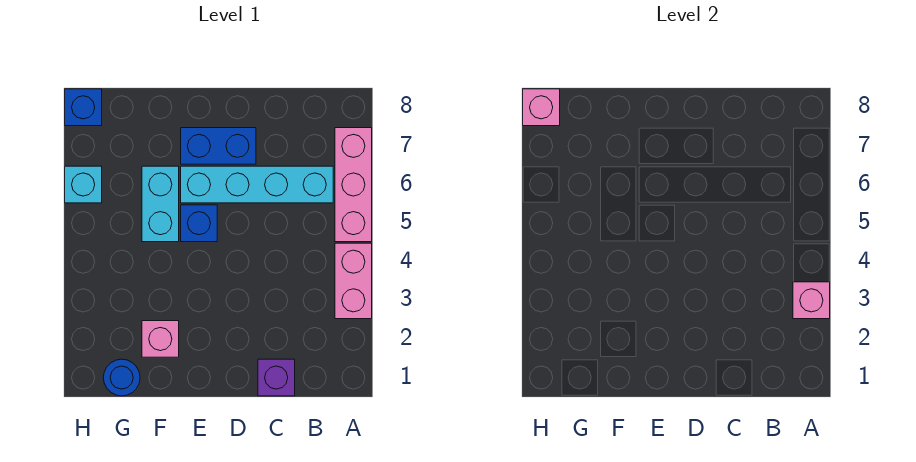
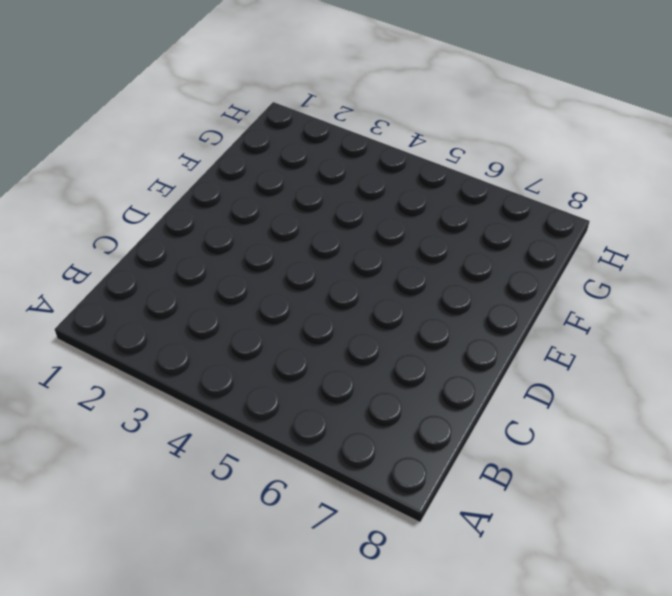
none -> pink 1x2 brick [335,243,372,319]
none -> pink 1x3 brick [335,128,372,242]
none -> cyan 1x4 brick [181,166,333,203]

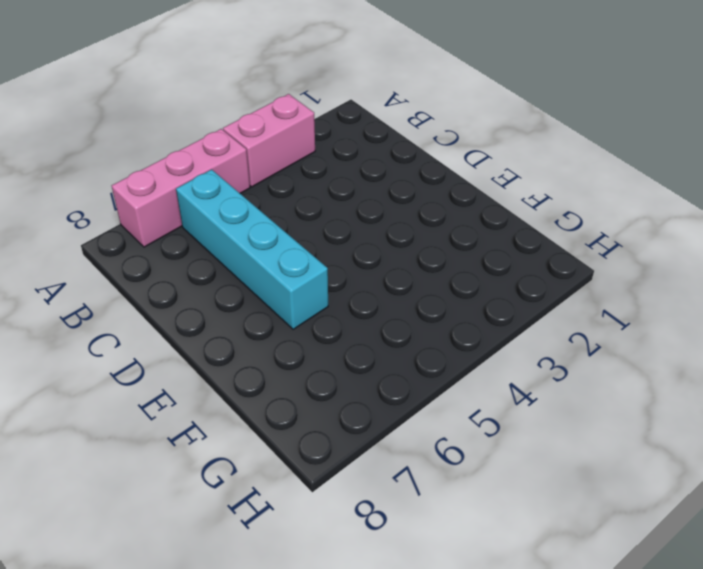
none -> purple 1x1 brick [258,359,295,396]
none -> blue 1x2 brick [181,128,256,164]
none -> blue 1x1 brick [181,205,217,242]

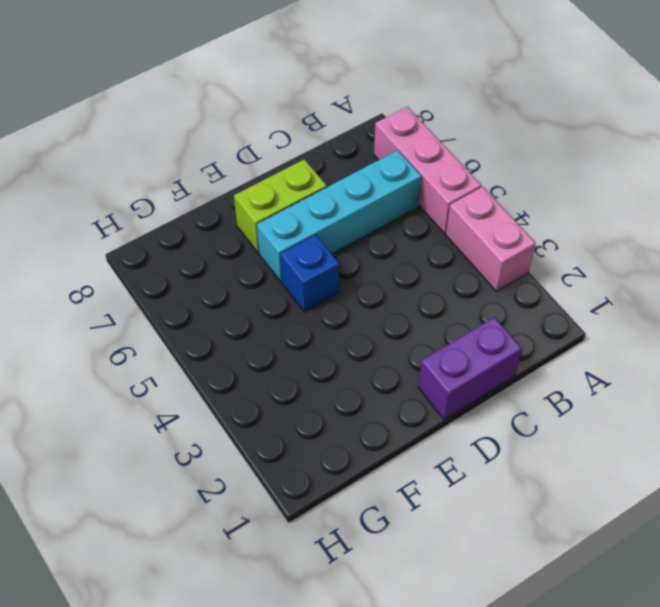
purple 1x2 brick [418,317,522,419] -> purple 1x1 brick [258,359,295,396]
lime 1x2 brick [234,159,327,253] -> blue 1x2 brick [181,128,256,164]
none -> pink 1x1 brick [142,321,179,357]
none -> cyan 1x2 brick [142,166,179,242]
none -> blue 1x1 round brick [103,359,140,396]

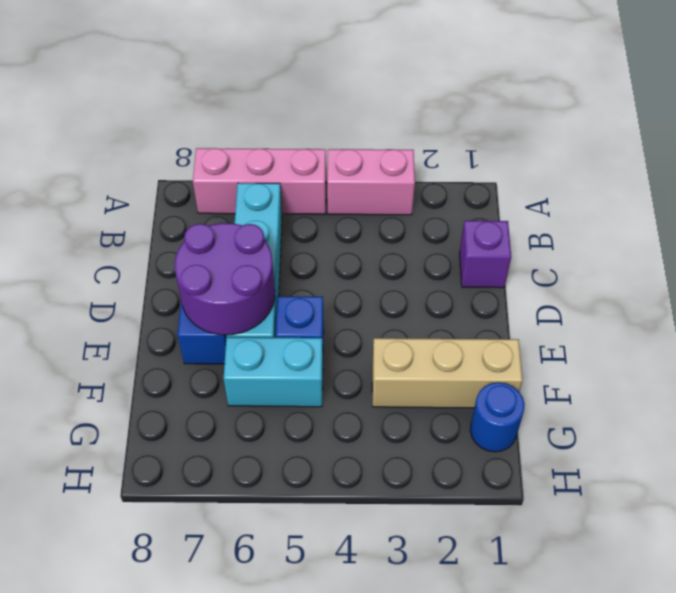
purple 2x2 round brick [175,223,275,335] -> none
tan 1x3 brick [372,338,523,408] -> pink 1x1 brick [142,321,179,357]
none -> cyan 1x1 brick [65,166,102,203]
none -> blue 1x1 brick [65,89,102,126]
none -> pink 1x1 brick [793,282,830,319]

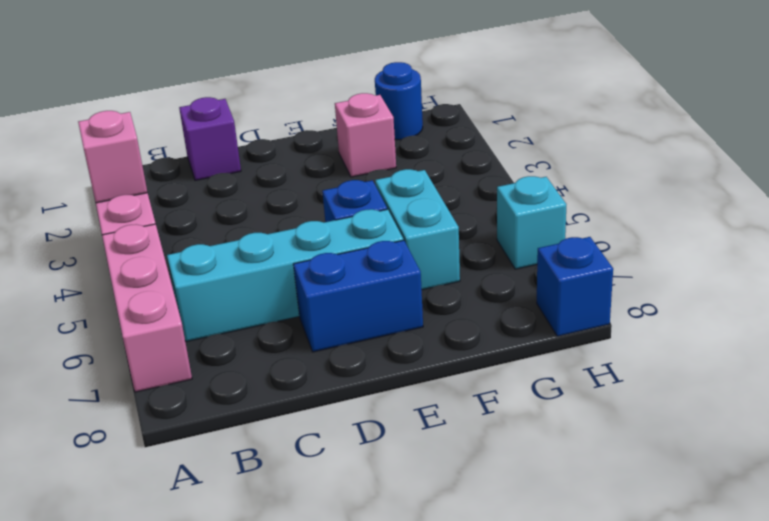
none -> pink 1x1 brick [523,89,560,126]

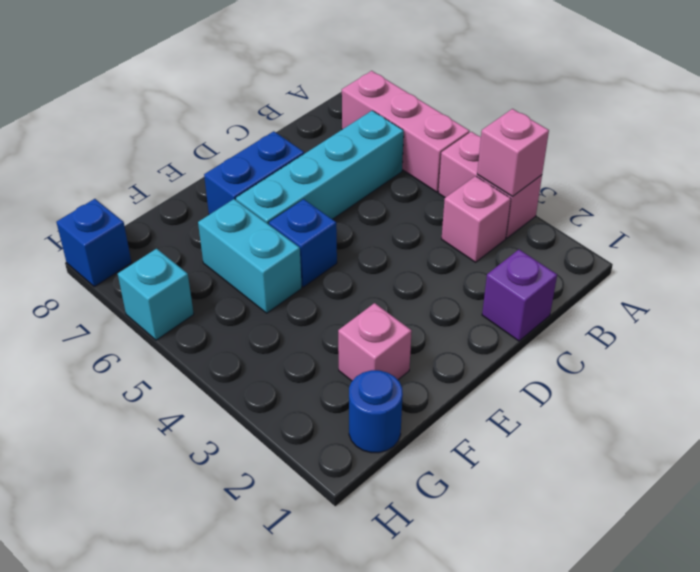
pink 1x1 brick [442,176,511,262] -> pink 1x1 brick moved to [523,89,560,126]

